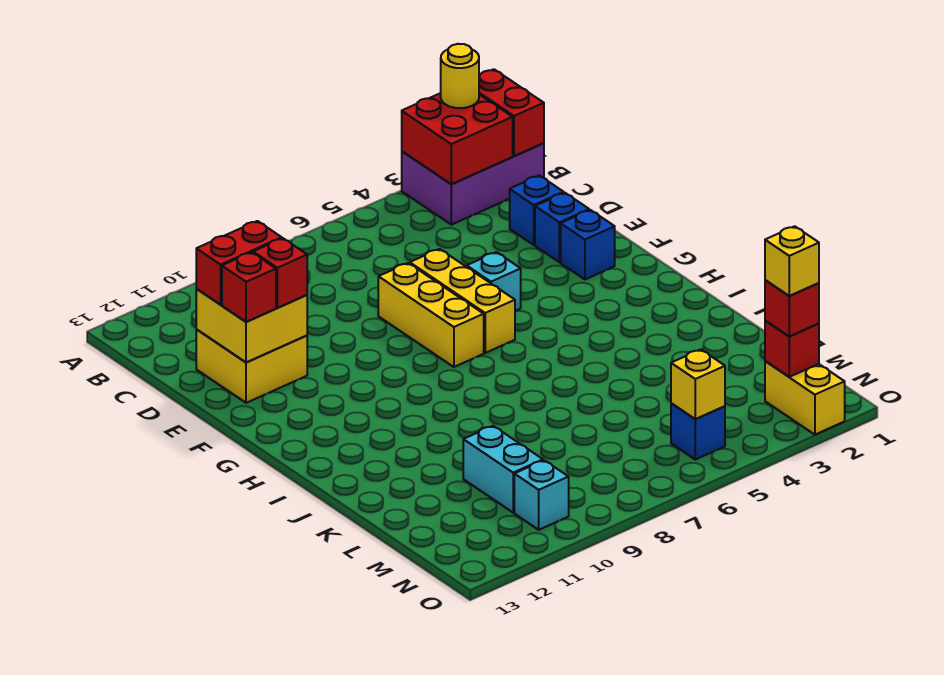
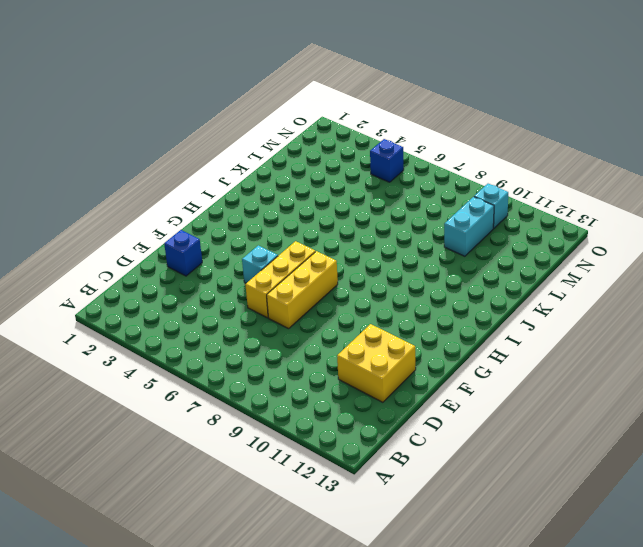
none -> purple 2x3 brick [402,143,544,225]
none -> blue 1x1 brick [510,175,564,245]
none -> blue 1x1 brick [561,210,615,279]

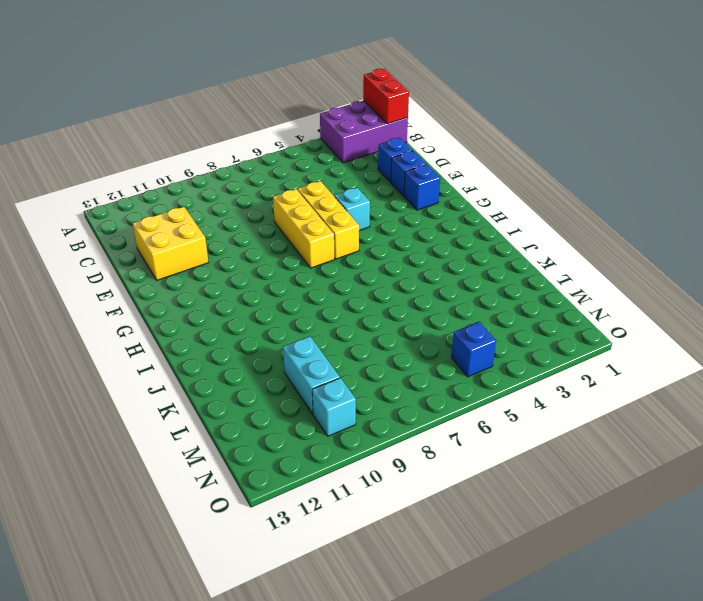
none -> yellow 1x2 brick [765,361,845,435]
none -> red 2x2 brick [402,93,513,184]
none -> yellow 2x2 brick [196,289,307,363]

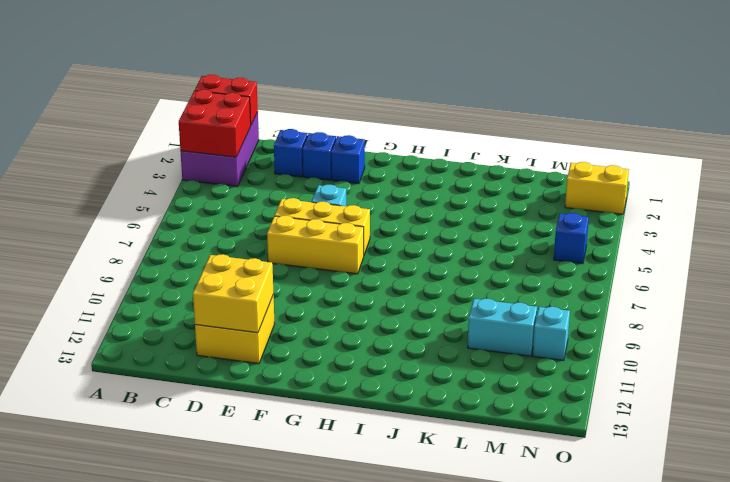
none -> red 1x1 brick [765,321,819,377]
none -> yellow 1x1 brick [671,350,725,419]
none -> yellow 1x1 round brick [441,44,479,108]

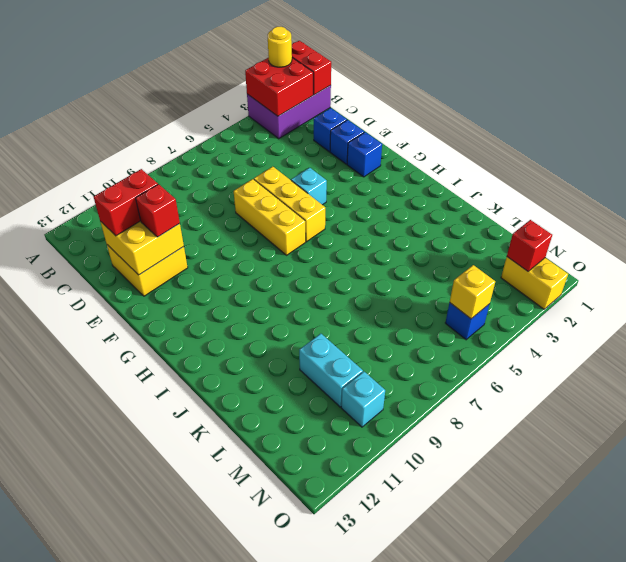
none -> red 1x1 brick [222,252,276,322]
none -> red 1x1 brick [765,280,819,336]
none -> yellow 1x1 brick [765,226,819,296]

